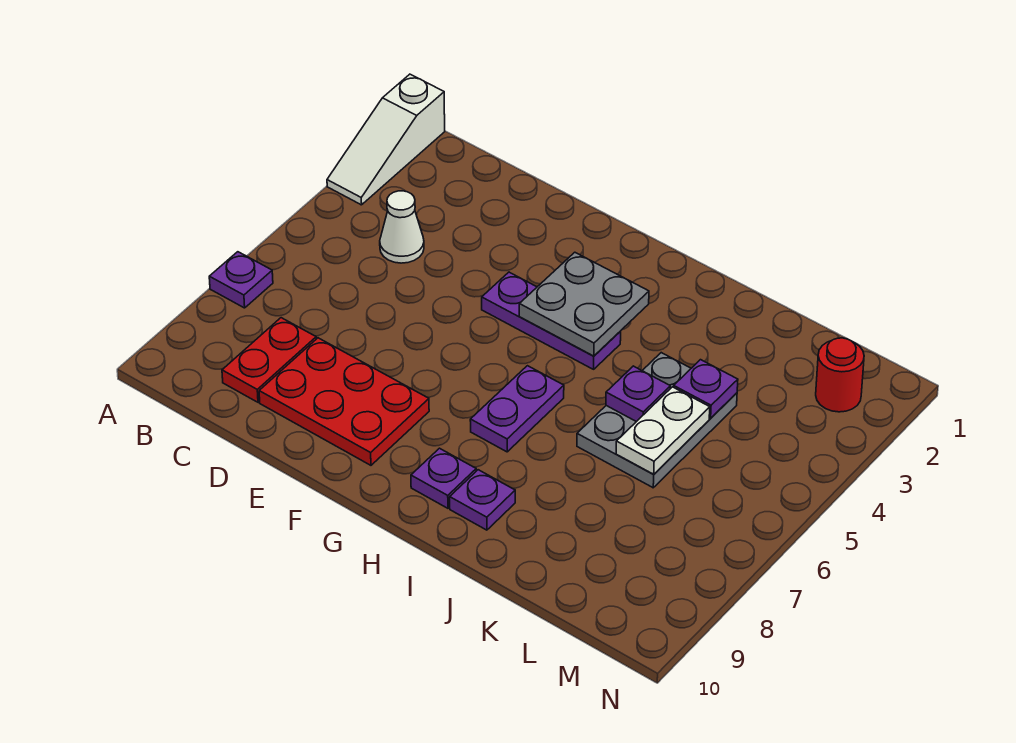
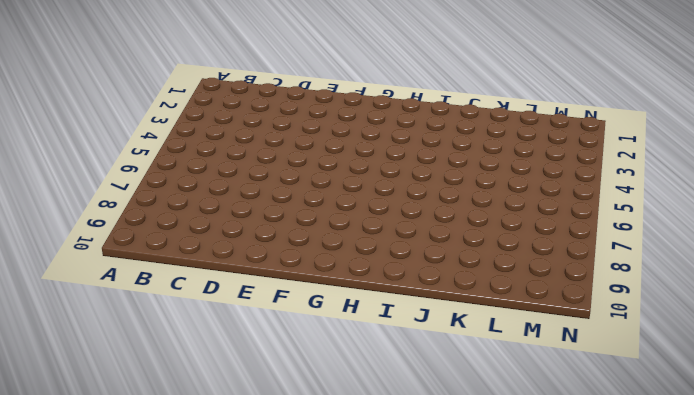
none -> white 1x3 slope [327,74,445,205]
none -> purple 1x1 plate [209,252,273,308]
none -> white 1x1 cone [380,191,424,263]

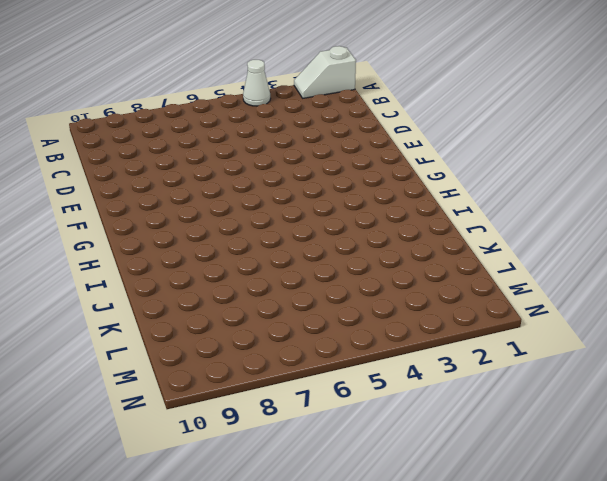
white 1x2 slope [294,46,356,98] -> white 1x3 slope [327,74,445,205]
white 1x1 cone [243,60,271,106] -> white 1x1 cone moved to [380,191,424,263]
none -> purple 1x1 plate [209,252,273,308]
none -> red 1x2 plate [222,318,316,402]
none -> red 2x3 plate [259,338,429,465]

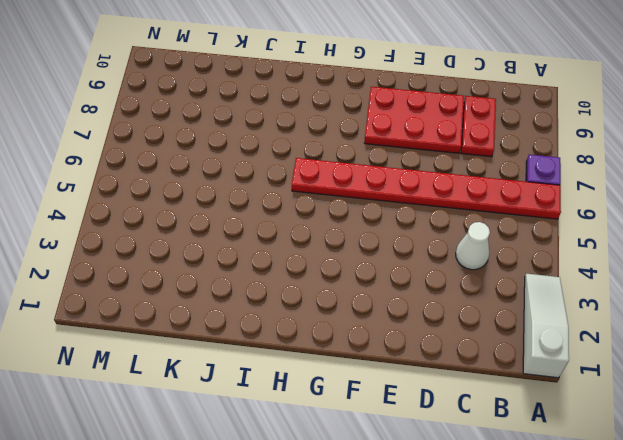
red 1x8 plate [292,158,561,219] -> purple 1x2 plate [470,366,564,452]
none -> purple 1x3 plate [482,272,621,369]
none -> purple 1x1 plate [411,448,476,508]
none -> purple 1x1 plate [450,470,515,530]

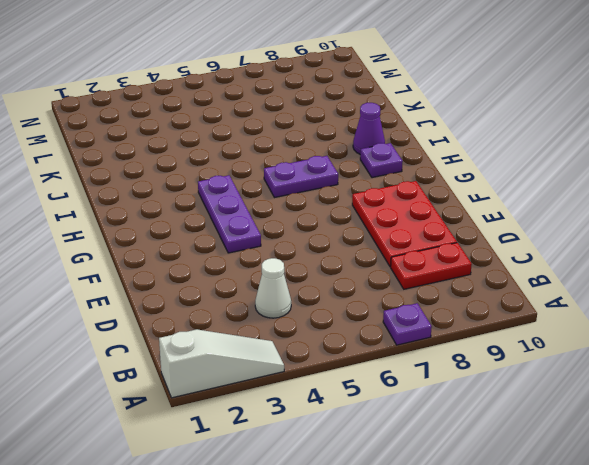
purple 1x1 cone [353,103,385,154] -> purple 1x1 plate [450,470,515,530]
none -> grey 2x3 plate [577,353,737,488]
none -> red 1x1 round brick [816,338,864,412]
none -> grey 2x2 plate [519,252,649,356]

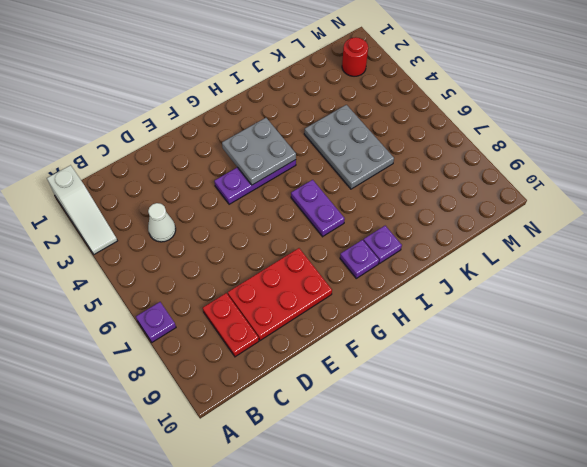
none -> purple 1x1 plate [606,366,670,422]
none -> purple 1x1 plate [674,360,738,418]
none -> white 1x2 plate [616,387,710,474]

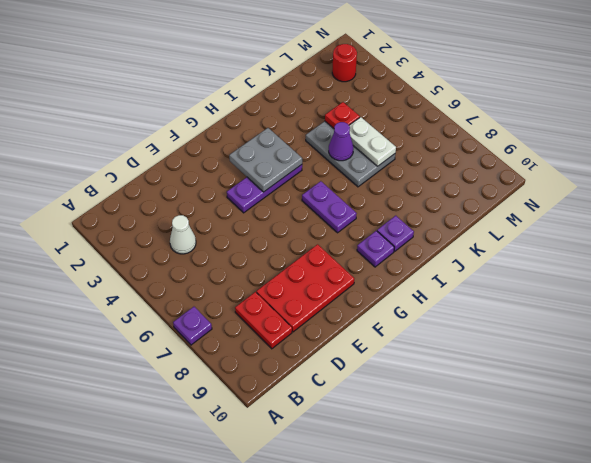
purple 1x1 cone [329,122,353,161] -> purple 1x1 plate [606,366,670,422]
red 1x1 plate [325,102,360,128] -> purple 1x1 plate [674,360,738,418]
none -> white 1x3 slope [327,74,445,205]

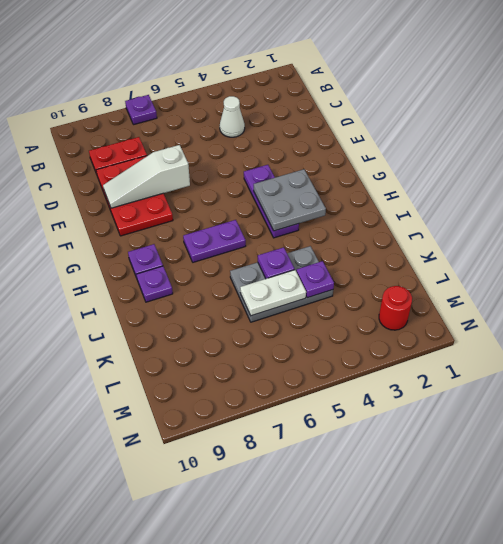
white 1x3 slope [103,145,190,208] -> white 1x3 slope moved to [327,74,445,205]

